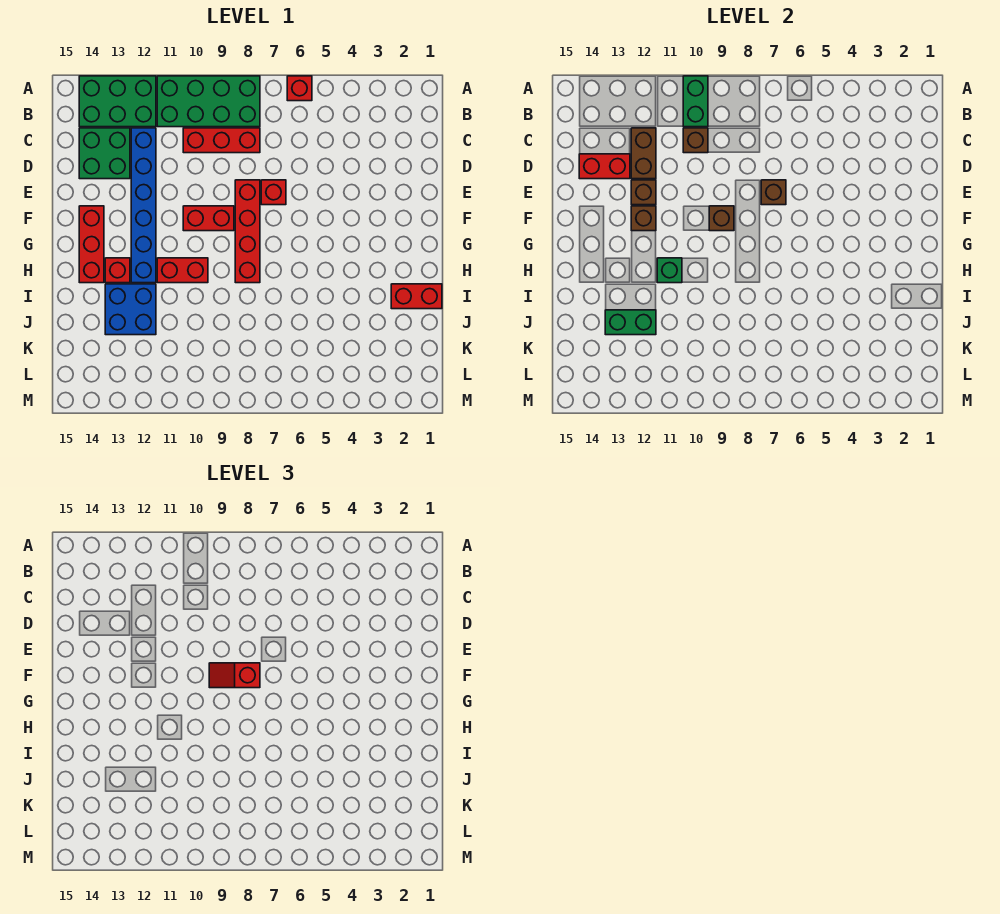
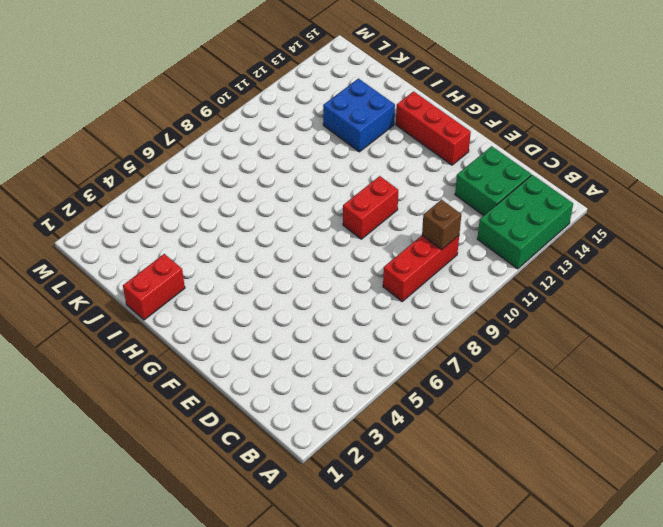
none -> red 1x1 brick [287,76,312,101]
none -> green 2x4 brick [157,76,260,127]
none -> blue 1x6 brick [131,128,156,283]

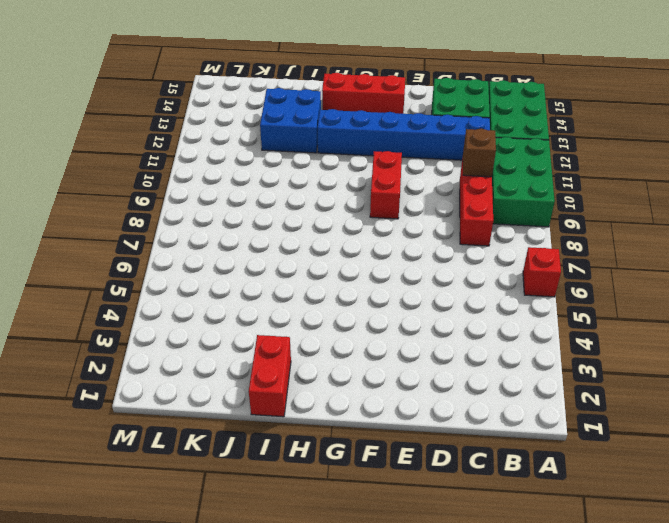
green 2x3 brick [492,137,555,227] -> green 2x4 brick [157,76,260,127]
none -> red 1x1 brick [261,180,286,205]
none -> red 1x4 brick [235,180,260,283]
none -> red 1x2 brick [157,258,208,283]

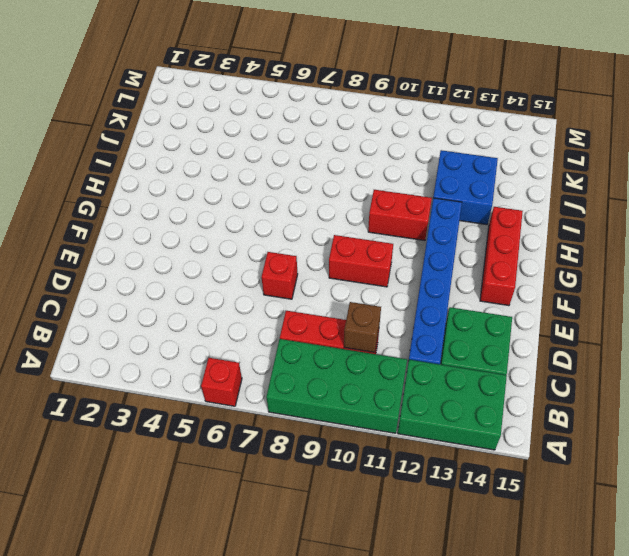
none -> red 1x4 brick [235,180,260,283]
none -> red 1x1 brick [105,258,130,283]
none -> red 1x2 brick [391,284,442,309]

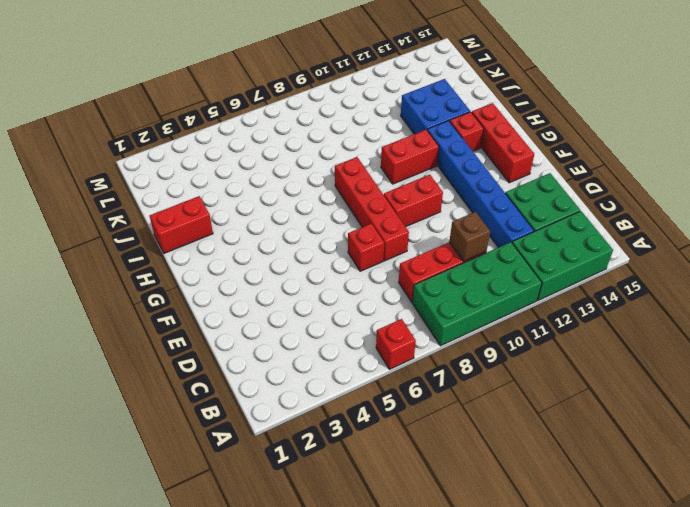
none -> green 1x2 brick [683,76,708,127]
none -> brown 1x2 brick [631,128,656,179]
none -> red 1x2 brick [579,154,630,179]

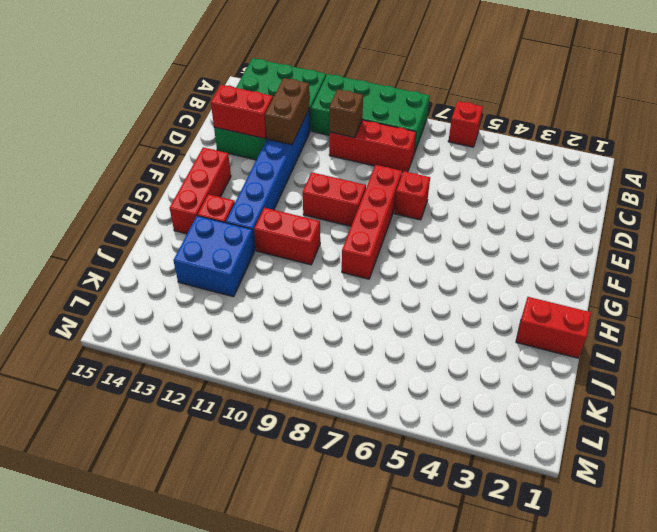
none -> green 1x2 brick [683,76,708,127]
none -> brown 1x1 brick [761,180,786,205]
none -> brown 1x1 brick [631,180,656,205]

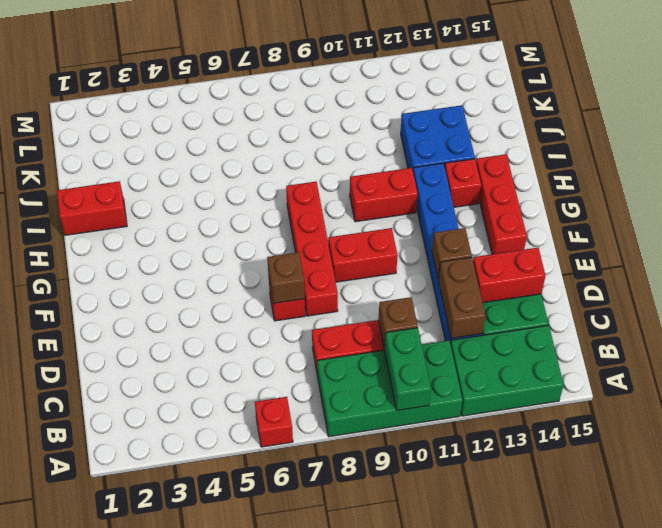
none -> brown 1x1 brick [709,206,734,231]
none -> brown 1x1 brick [631,206,656,231]
none -> green 1x1 brick [657,258,682,283]

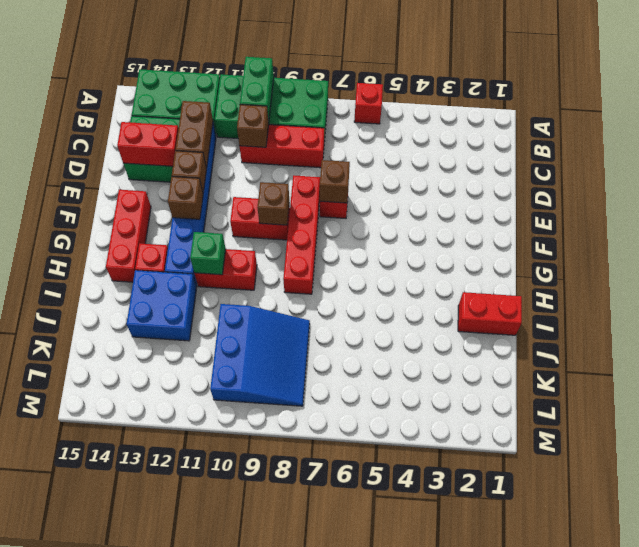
blue 3x3 slope [210,304,310,406] -> none
none -> green 1x2 brick [605,310,656,335]
none -> red 1x2 slope [209,663,260,688]

